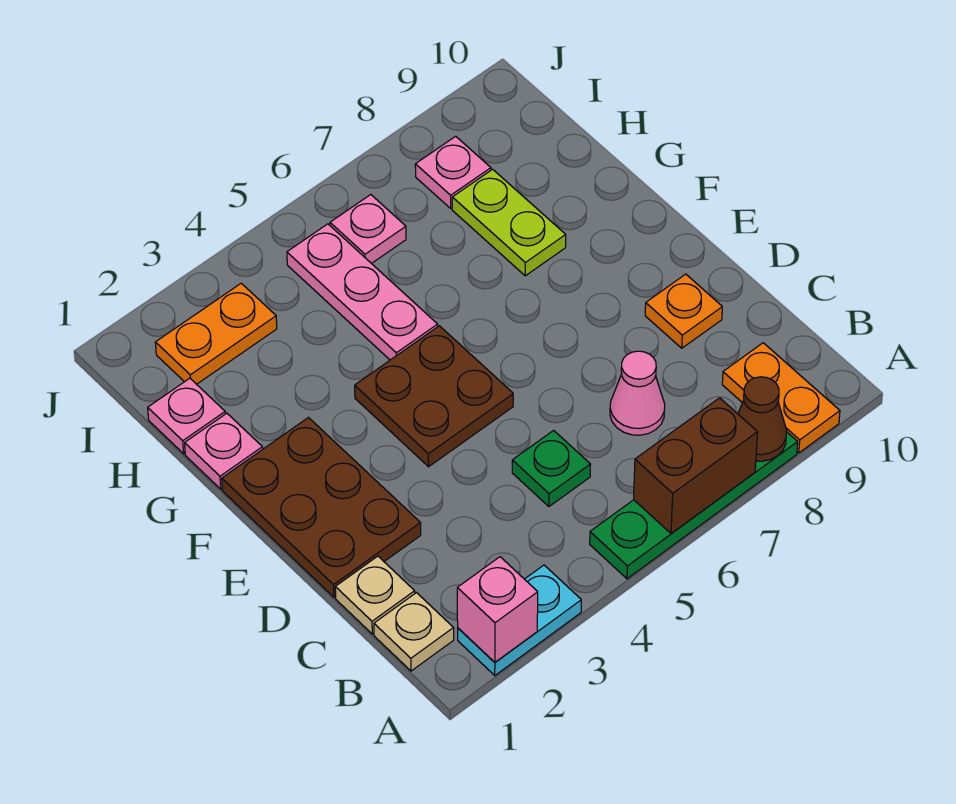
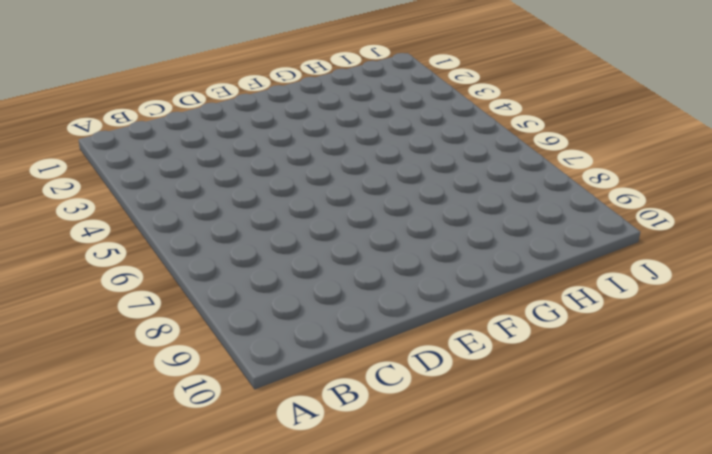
none -> cyan 1x2 plate [458,565,581,675]
none -> green 1x4 plate [590,432,798,579]
none -> orange 1x2 plate [722,343,840,453]

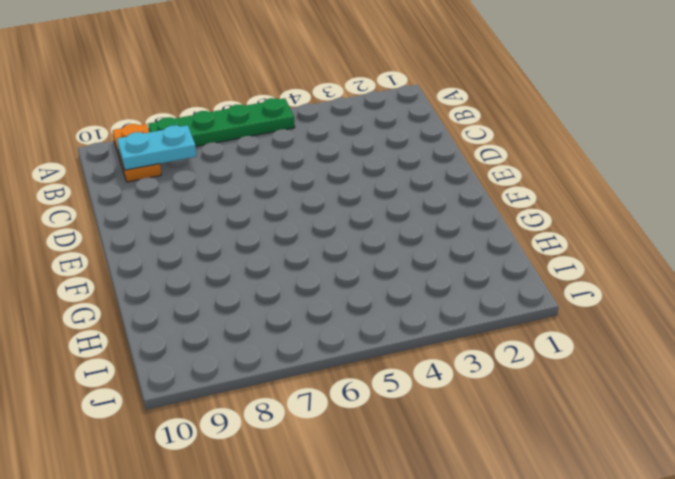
cyan 1x2 plate [117,125,196,170] -> cyan 1x2 plate moved to [458,565,581,675]
none -> tan 1x1 plate [374,593,454,671]
none -> tan 1x1 plate [335,556,415,634]
none -> green 1x1 plate [512,430,591,506]

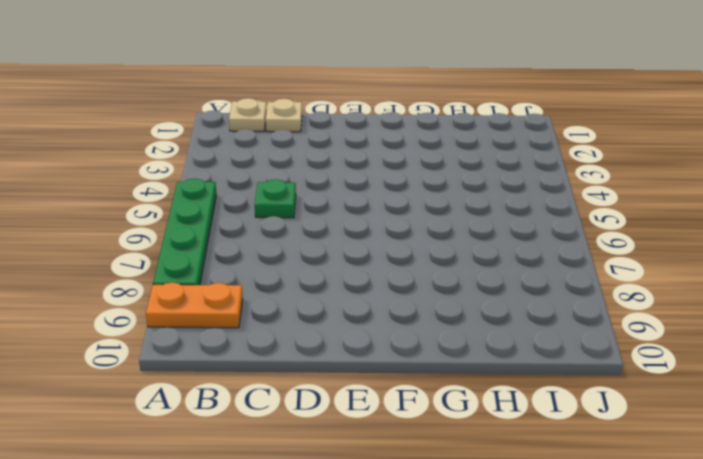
none -> cyan 1x2 plate [458,565,581,675]
none -> pink 1x1 cone [610,351,665,435]
none -> brown 2x3 plate [222,418,421,597]

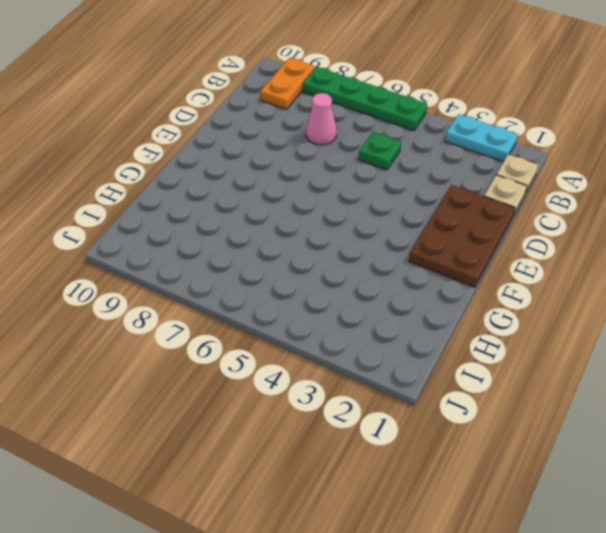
none -> orange 1x1 plate [645,274,722,348]
none -> brown 2x2 plate [355,326,513,467]
none -> pink 1x1 plate [185,413,263,489]

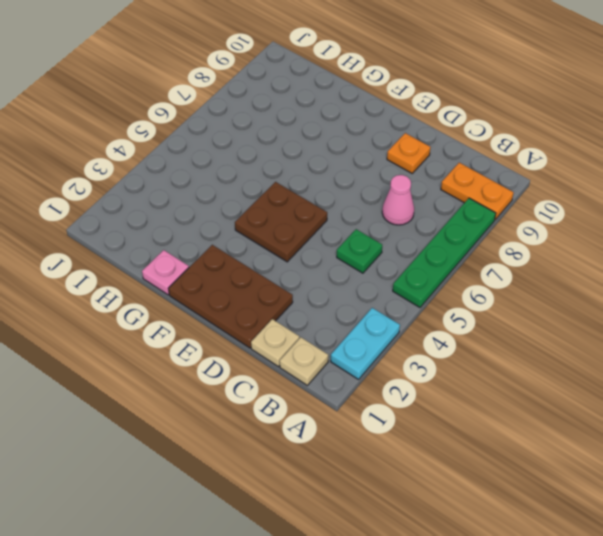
none -> pink 1x3 plate [287,224,438,360]
none -> lime 1x2 plate [452,169,566,276]
none -> pink 1x1 plate [148,378,225,454]

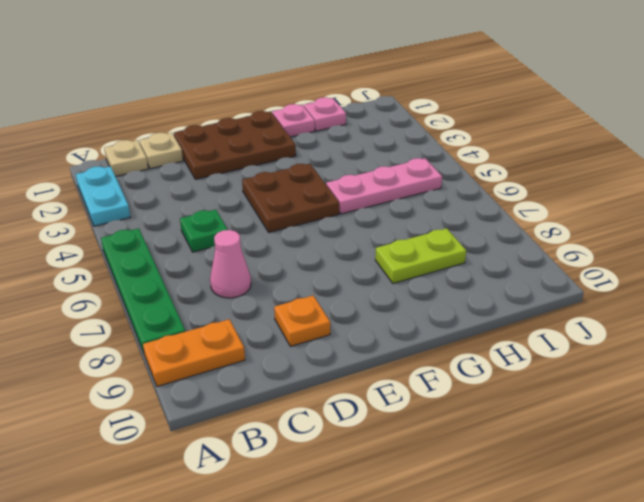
none -> orange 1x2 plate [155,283,277,384]
none -> pink 1x1 plate [330,195,406,264]
none -> pink 1x1 plate [415,136,491,208]

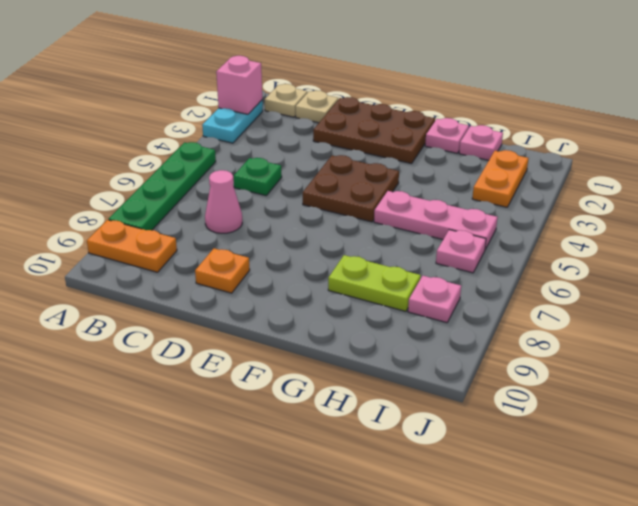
none -> brown 1x2 brick [634,398,758,534]
none -> brown 1x1 cone [738,377,787,461]

